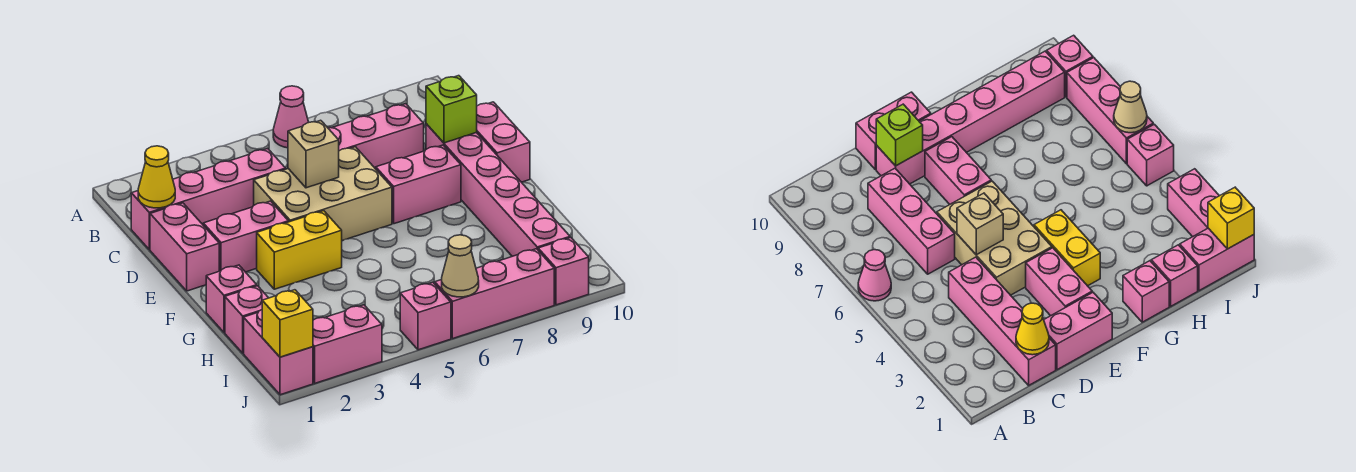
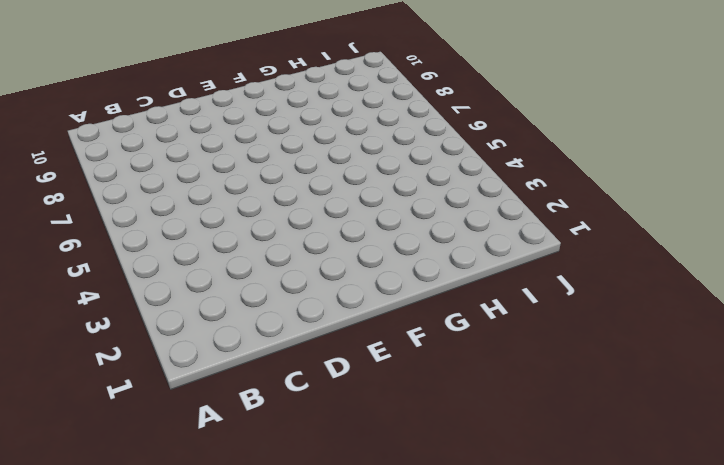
none -> pink 1x1 cone [273,86,309,148]
none -> pink 1x4 brick [131,149,286,250]
none -> pink 1x3 brick [328,104,424,169]

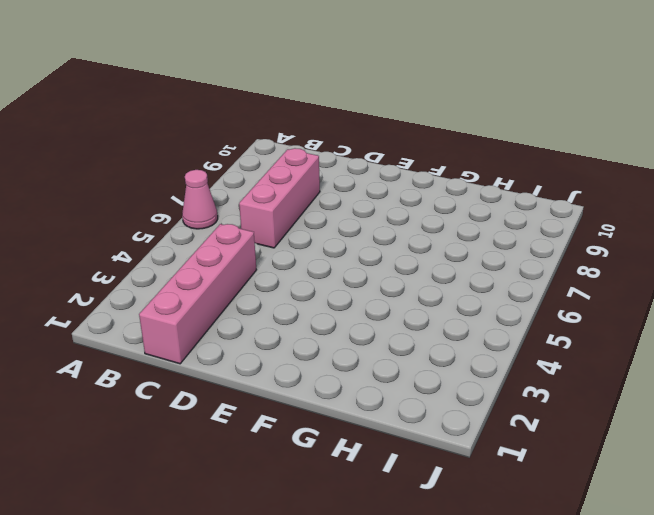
none -> pink 1x2 brick [150,203,219,291]
none -> tan 2x3 brick [254,147,392,241]
none -> pink 1x6 brick [426,124,570,256]

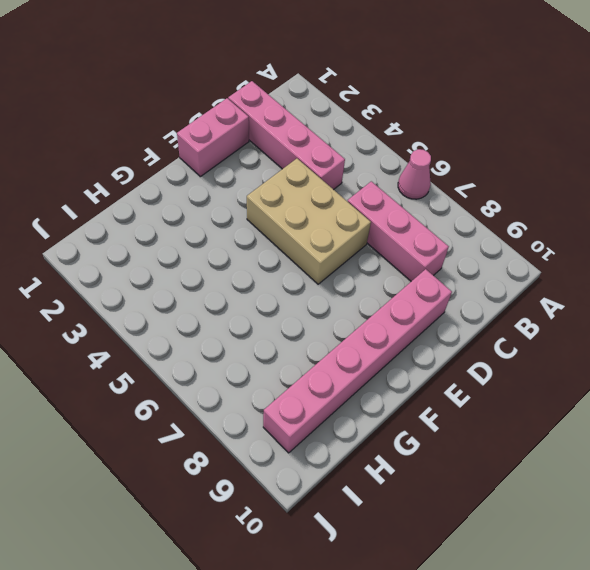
none -> pink 1x2 brick [477,102,530,182]
none -> pink 1x2 brick [203,201,288,272]
none -> pink 1x2 brick [376,145,461,224]

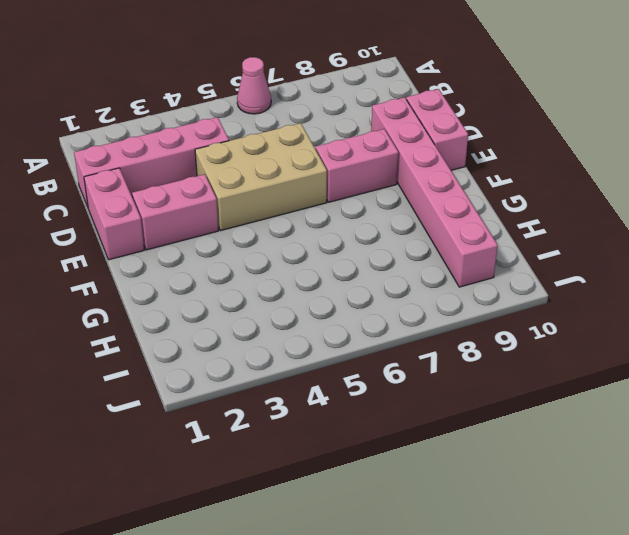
none -> pink 1x3 brick [328,104,424,169]
none -> yellow 1x2 brick [257,211,342,289]
none -> pink 1x1 brick [206,265,257,333]

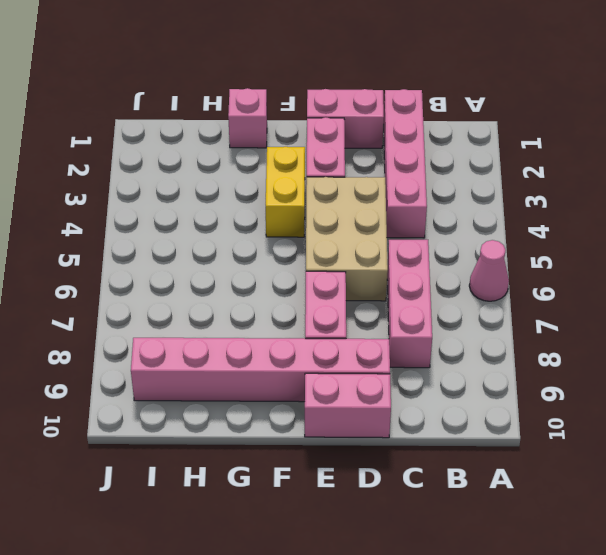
none -> pink 1x1 brick [225,286,268,353]
none -> pink 1x2 brick [244,310,313,395]
none -> pink 1x2 brick [313,305,382,383]

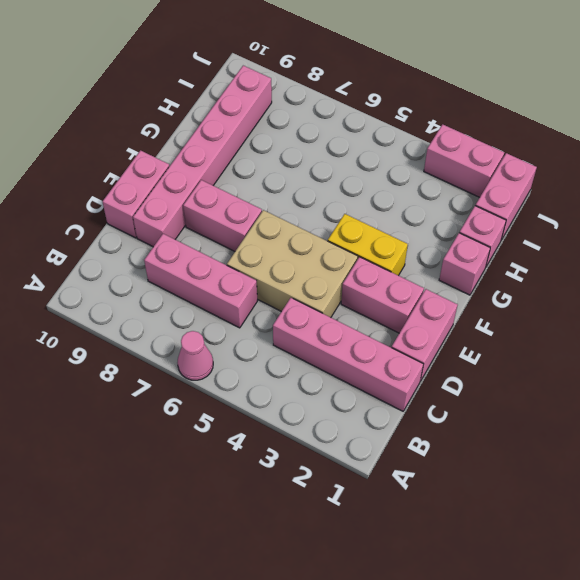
none -> pink 1x1 brick [400,282,451,350]
none -> pink 1x3 brick [435,249,554,339]
none -> pink 1x1 brick [538,238,589,305]

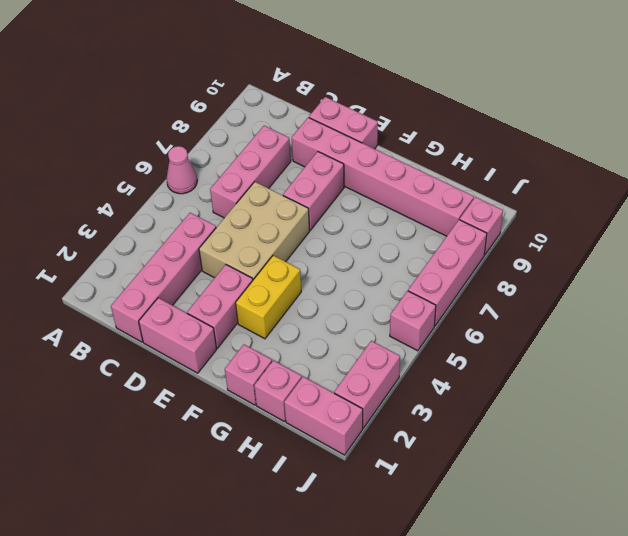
none -> yellow 1x1 cone [138,146,175,208]
none -> tan 1x1 brick [288,120,339,188]
none -> lime 1x1 brick [426,76,477,143]

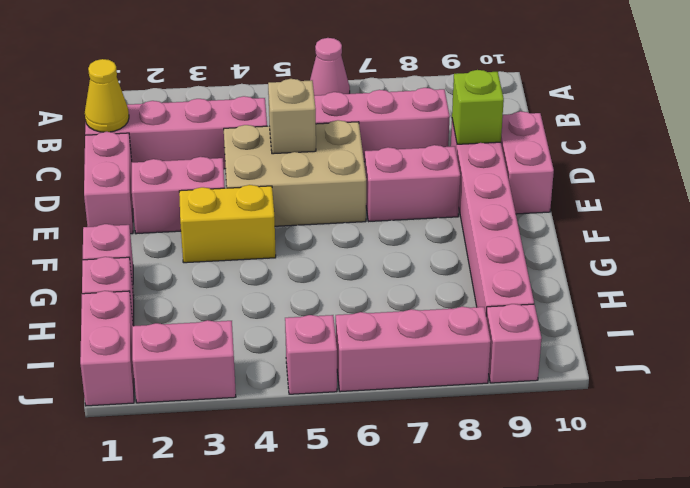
none -> yellow 1x1 brick [262,290,313,357]
none -> tan 1x1 cone [442,235,479,297]

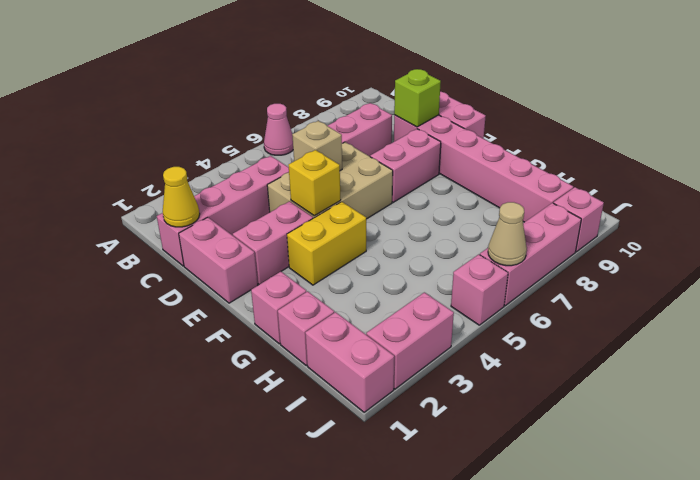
yellow 1x1 brick [289,150,341,216] -> yellow 1x1 brick moved to [262,290,313,357]

